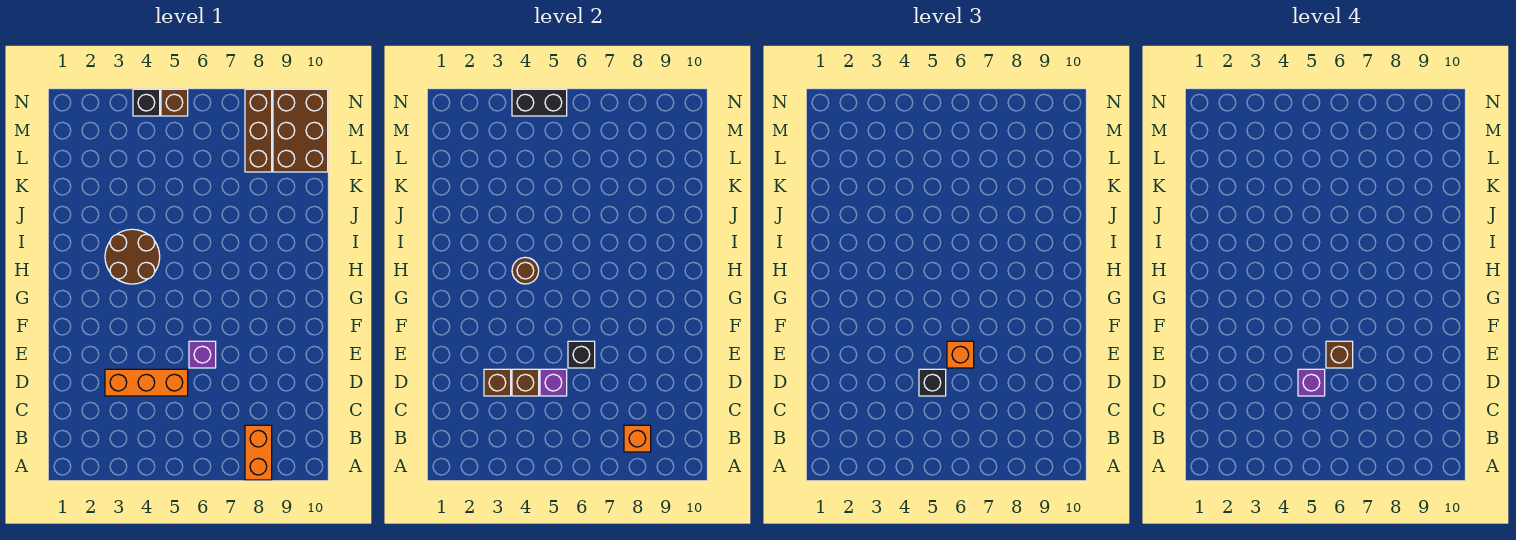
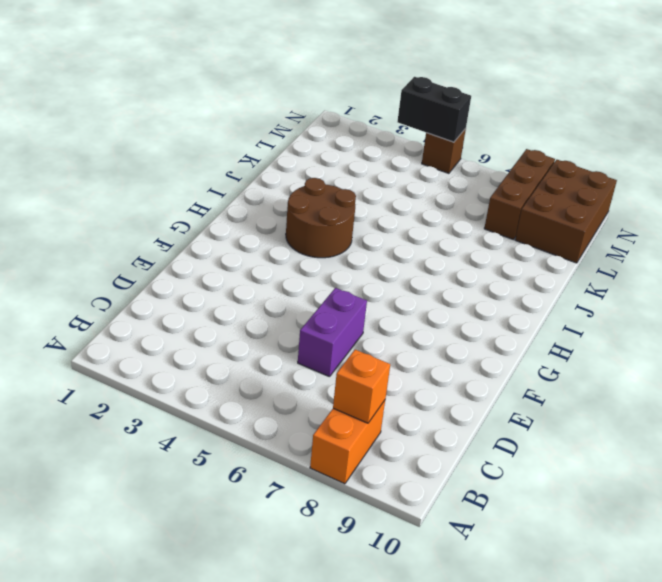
purple 1x2 brick [298,288,367,377] -> purple 1x1 brick [189,341,216,368]
none -> orange 1x3 brick [105,369,188,396]
none -> black 1x1 brick [133,89,160,116]
none -> brown 1x1 brick [484,369,511,396]

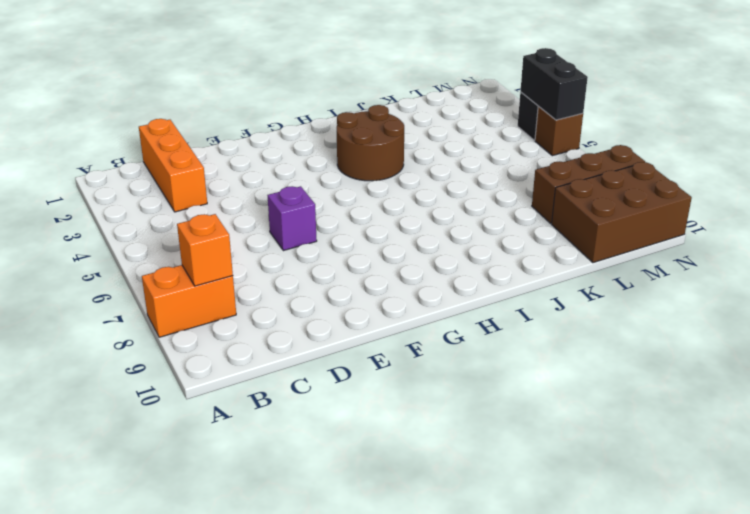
orange 1x3 brick [139,119,207,212] -> orange 1x3 brick moved to [105,369,188,396]
none -> brown 1x1 brick [484,369,511,396]
none -> brown 1x1 brick [512,369,539,396]
none -> purple 1x1 brick [540,369,567,396]

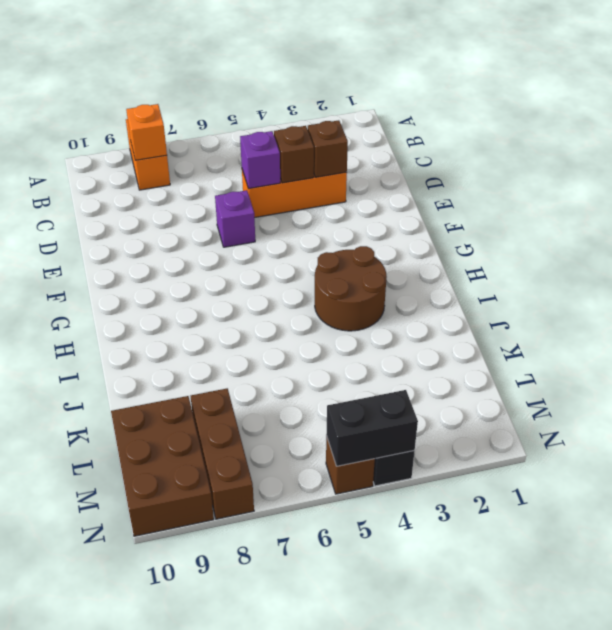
none -> black 1x1 brick [568,341,595,368]
none -> brown 1x1 round brick [512,257,539,284]
none -> black 1x1 brick [919,369,946,396]

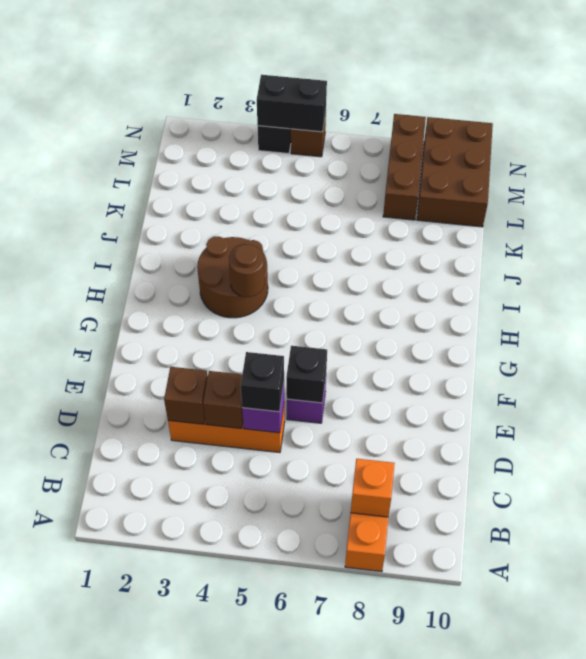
none -> orange 1x1 brick [947,341,974,368]
none -> purple 1x1 brick [1298,369,1325,396]
none -> brown 1x1 brick [1326,341,1353,368]

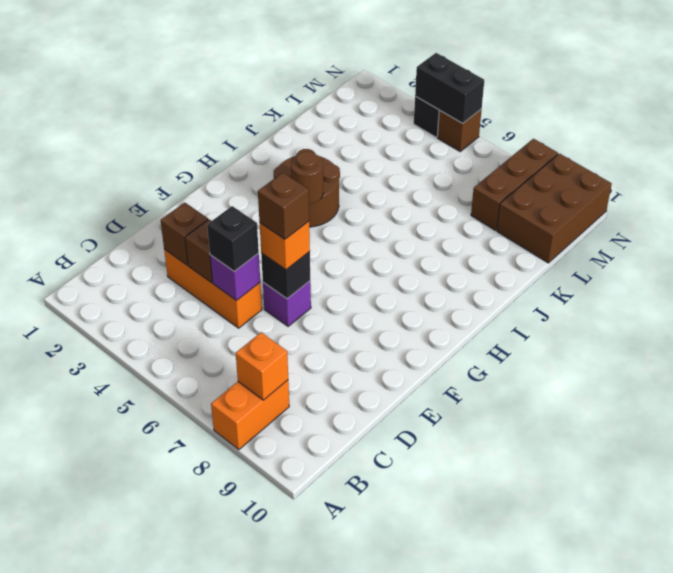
none -> purple 1x1 brick [1298,369,1325,396]

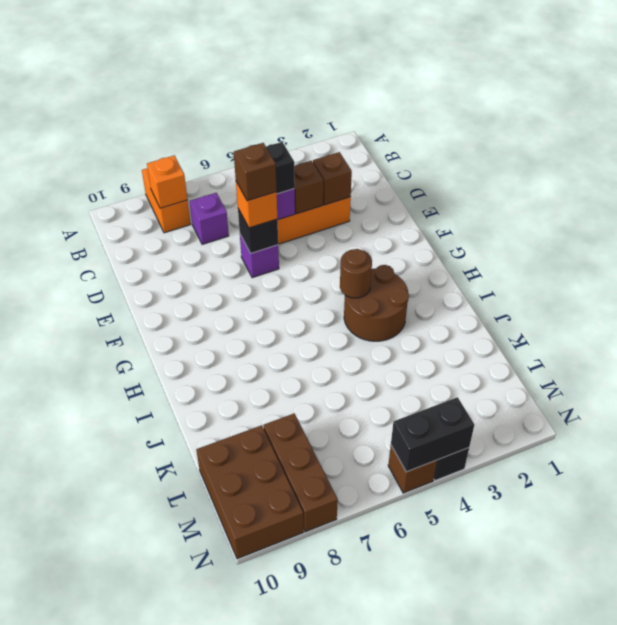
purple 1x1 brick [190,193,229,244] -> purple 1x1 brick moved to [1298,369,1325,396]

